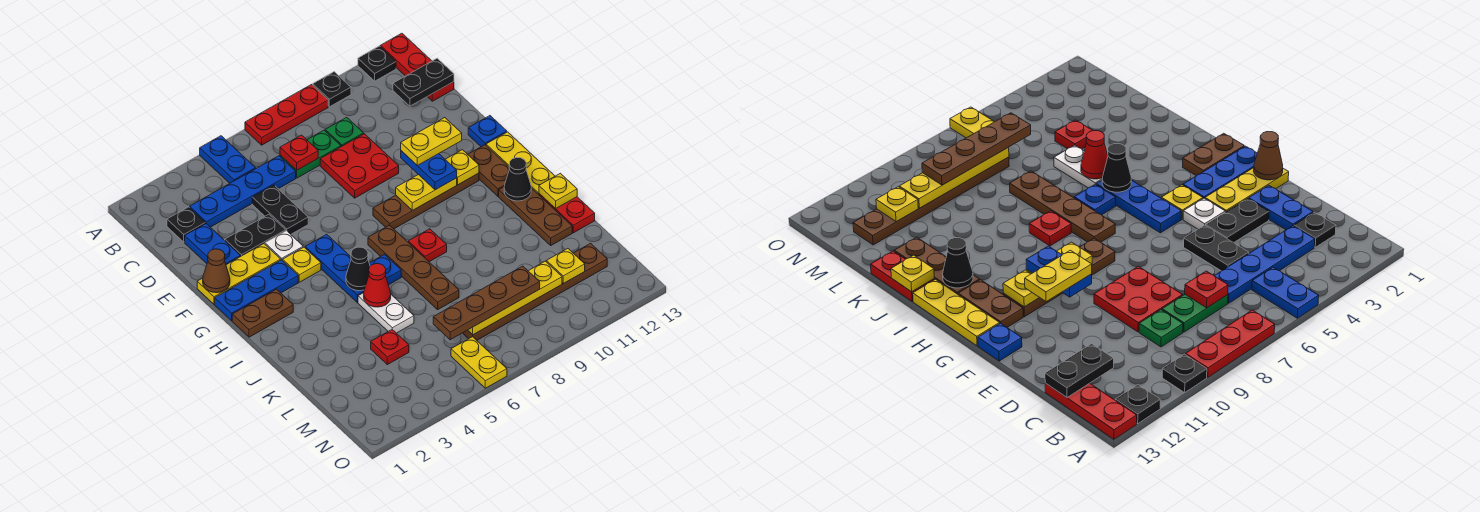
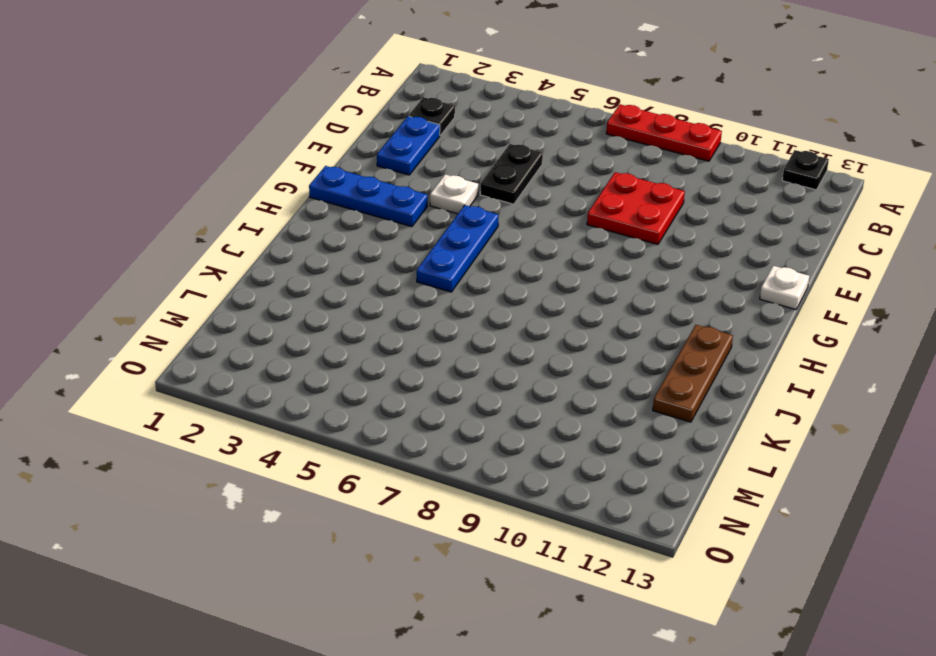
white 1x1 plate [760,266,809,310] -> blue 1x1 plate [468,116,507,147]
none -> blue 1x2 plate [200,136,256,183]
none -> black 1x1 plate [313,72,351,107]
none -> red 1x3 plate [380,33,454,101]
none -> blue 1x4 plate [190,156,296,227]

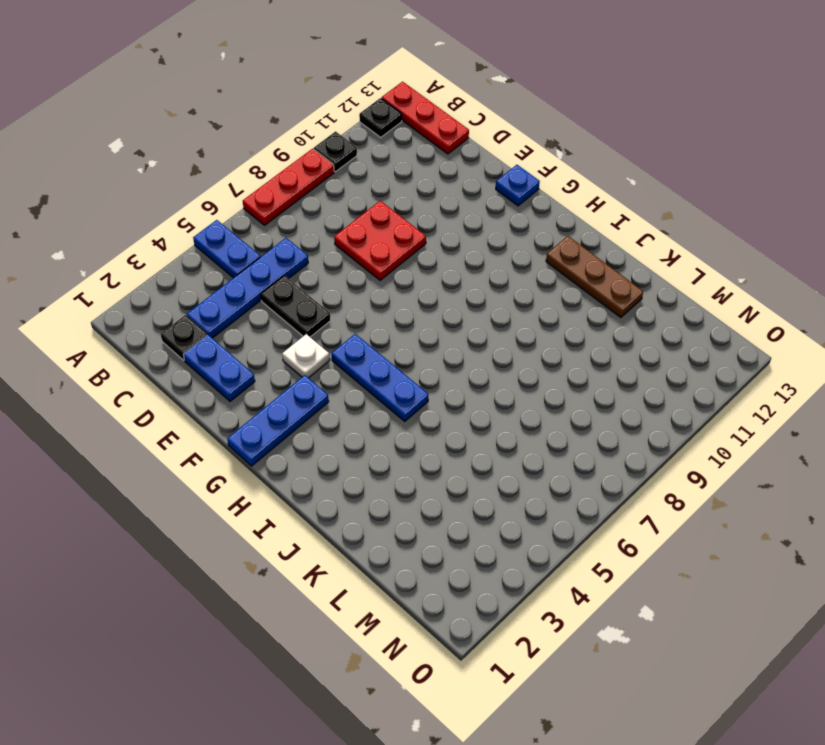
none -> green 1x2 plate [280,130,341,178]
none -> green 1x1 plate [325,117,364,147]
none -> black 1x2 plate [225,214,286,257]
none -> yellow 1x3 plate [197,244,281,304]

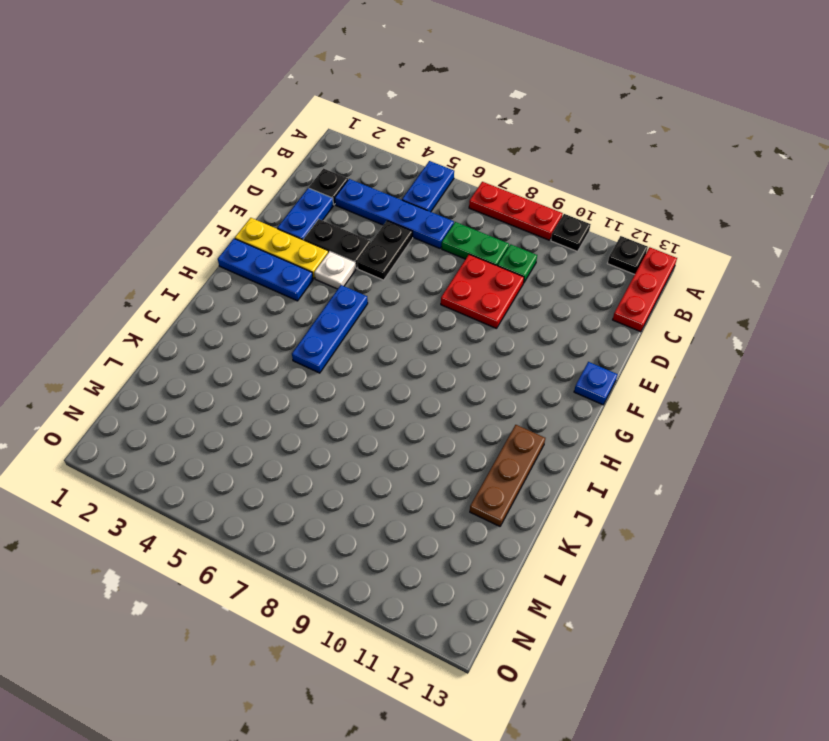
none -> yellow 1x1 plate [283,247,321,282]
none -> brown 1x4 plate [373,173,479,229]
none -> brown 1x2 plate [468,145,510,196]
none -> yellow 1x3 plate [486,132,555,195]

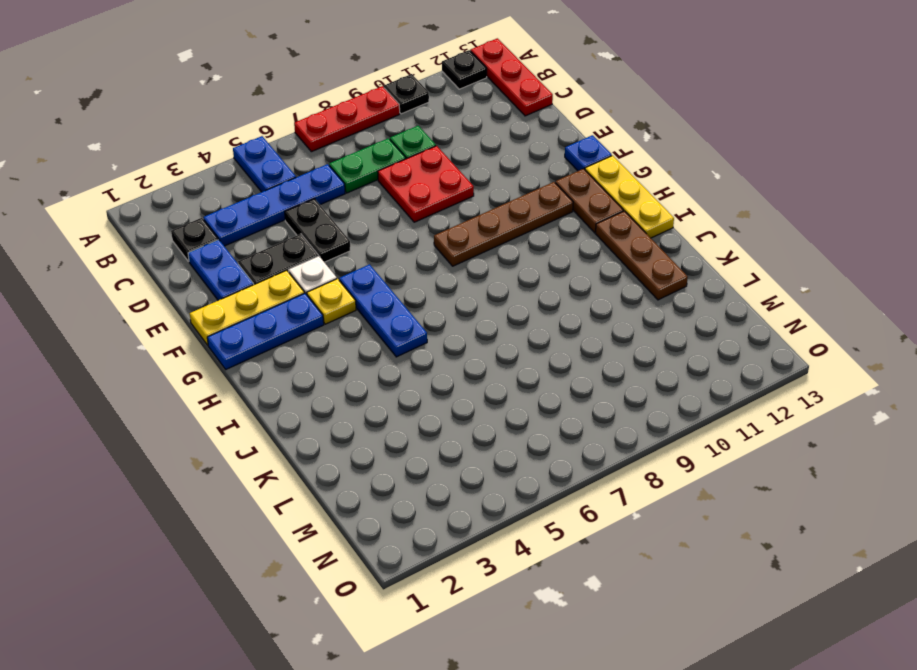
none -> brown 1x2 plate [232,289,293,337]
none -> brown 1x4 plate [368,225,459,309]
none -> blue 1x1 plate [369,255,401,285]
none -> red 1x1 plate [408,229,447,262]

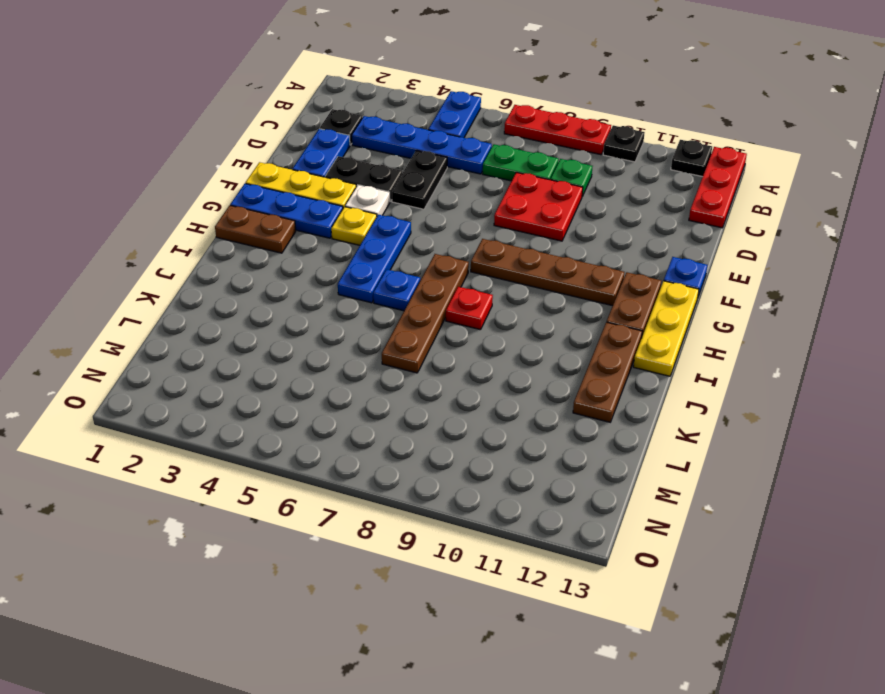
none -> white 1x2 plate [358,293,414,333]
none -> red 1x2 plate [539,194,595,233]
none -> red 1x1 plate [371,330,409,365]
none -> brown 1x6 plate [463,243,607,340]

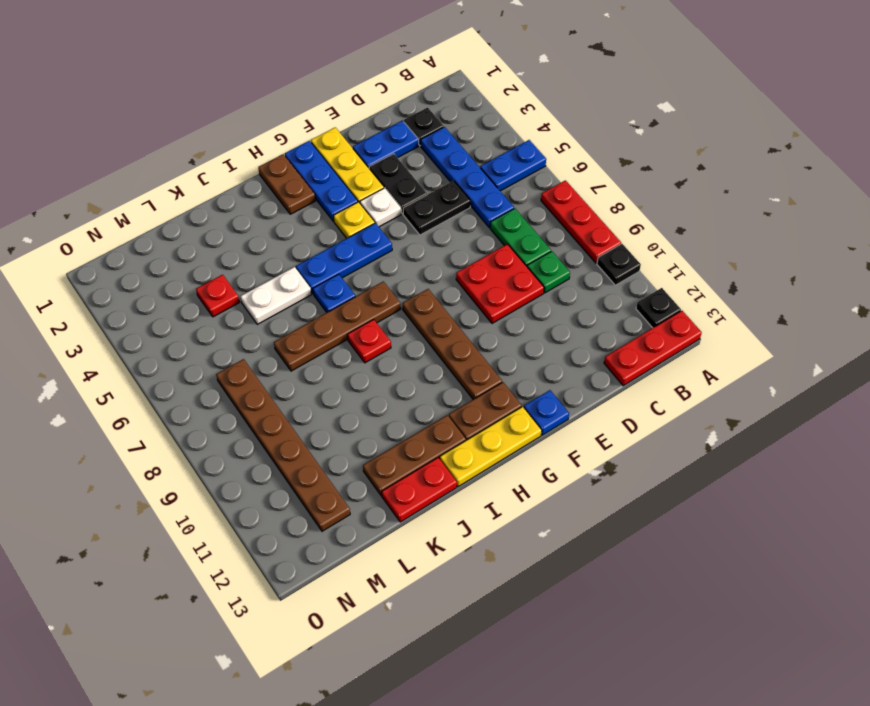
none -> yellow 1x2 plate [451,337,507,388]
none -> red 1x1 plate [280,135,318,170]
none -> black 1x2 plate [393,58,454,106]
none -> brown 1x1 cone [203,249,230,293]

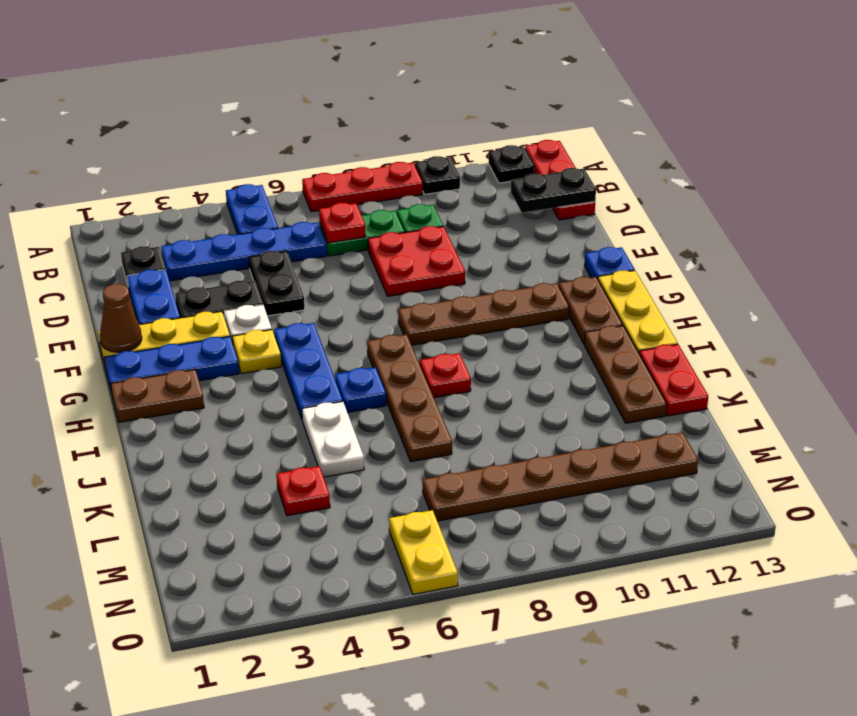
none -> yellow 1x2 plate [396,175,457,211]
none -> yellow 1x1 plate [445,150,479,185]
none -> black 1x1 cone [346,247,370,291]
none -> black 1x1 cone [504,158,531,201]

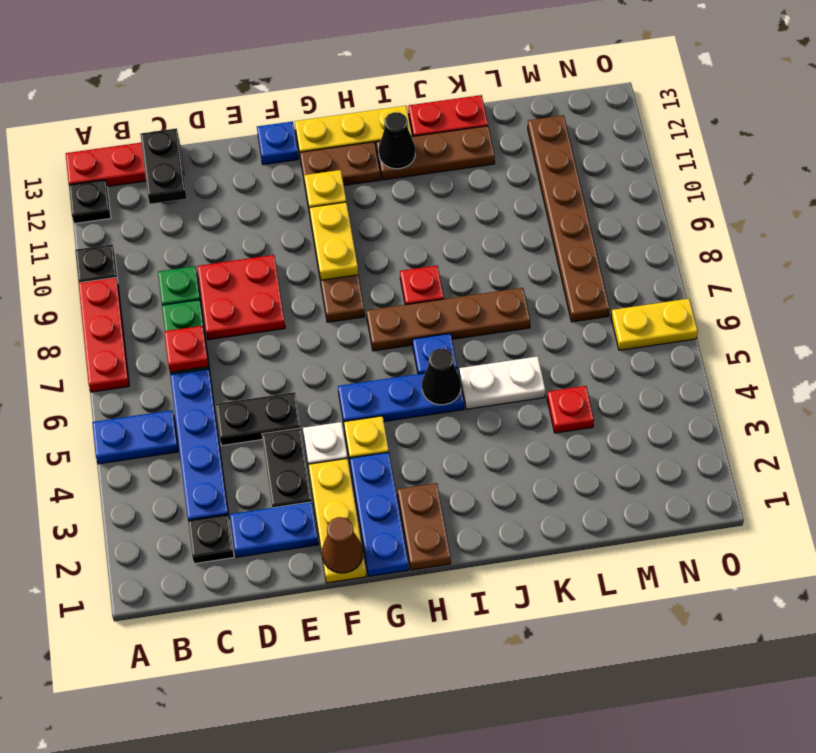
none -> red 1x1 cone [364,264,391,307]
none -> yellow 1x1 plate [539,173,577,209]
none -> yellow 1x4 plate [468,261,562,335]
none -> yellow 1x1 plate [546,249,585,284]

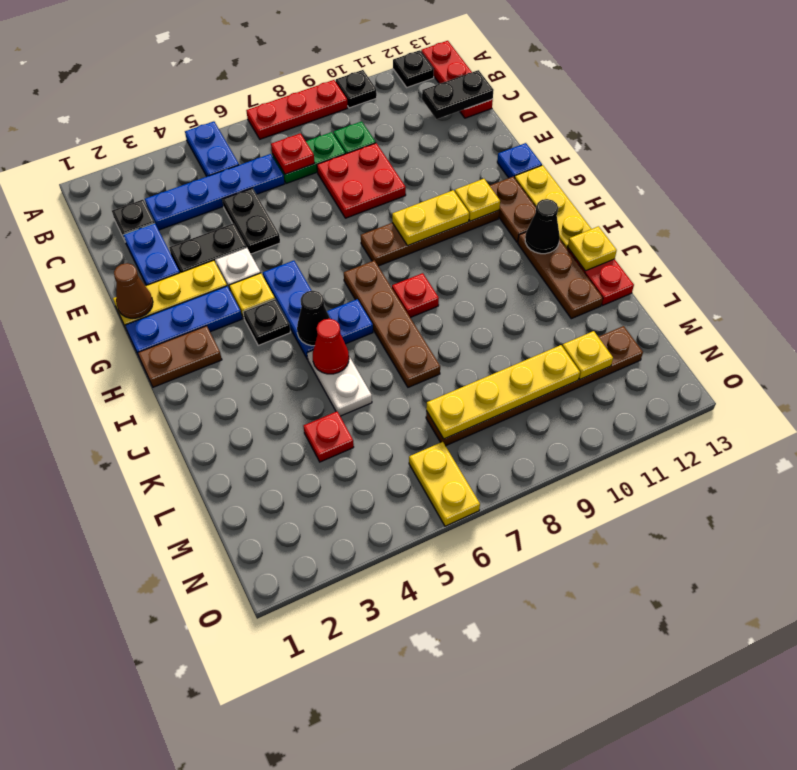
black 1x1 plate [243,299,291,346] -> none
none -> blue 1x2 plate [401,151,457,190]
none -> brown 1x4 plate [433,266,540,340]
none -> yellow 1x2 plate [401,118,462,165]

